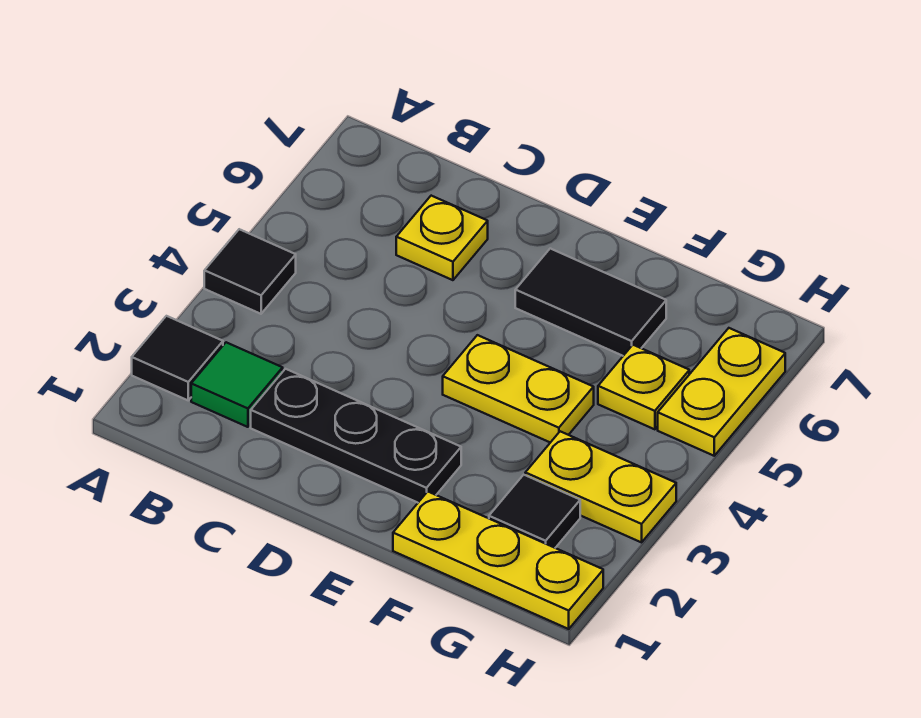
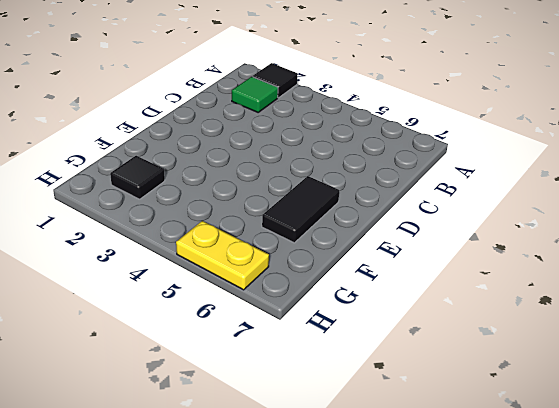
none -> black 1x1 tile [204,229,296,314]
none -> black 1x3 plate [251,369,461,503]
none -> yellow 1x1 plate [396,196,488,280]

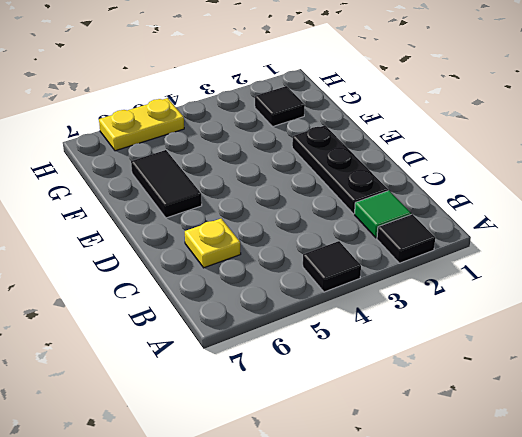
none -> yellow 1x2 plate [443,335,594,443]
none -> yellow 1x3 plate [393,492,603,629]
none -> yellow 1x2 plate [525,431,676,542]

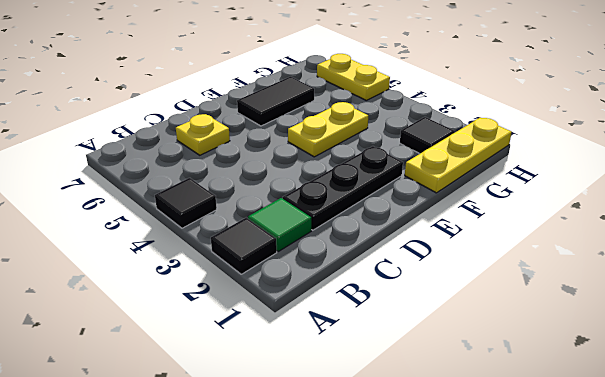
none -> yellow 1x2 plate [525,431,676,542]
none -> yellow 1x1 plate [598,345,689,429]

